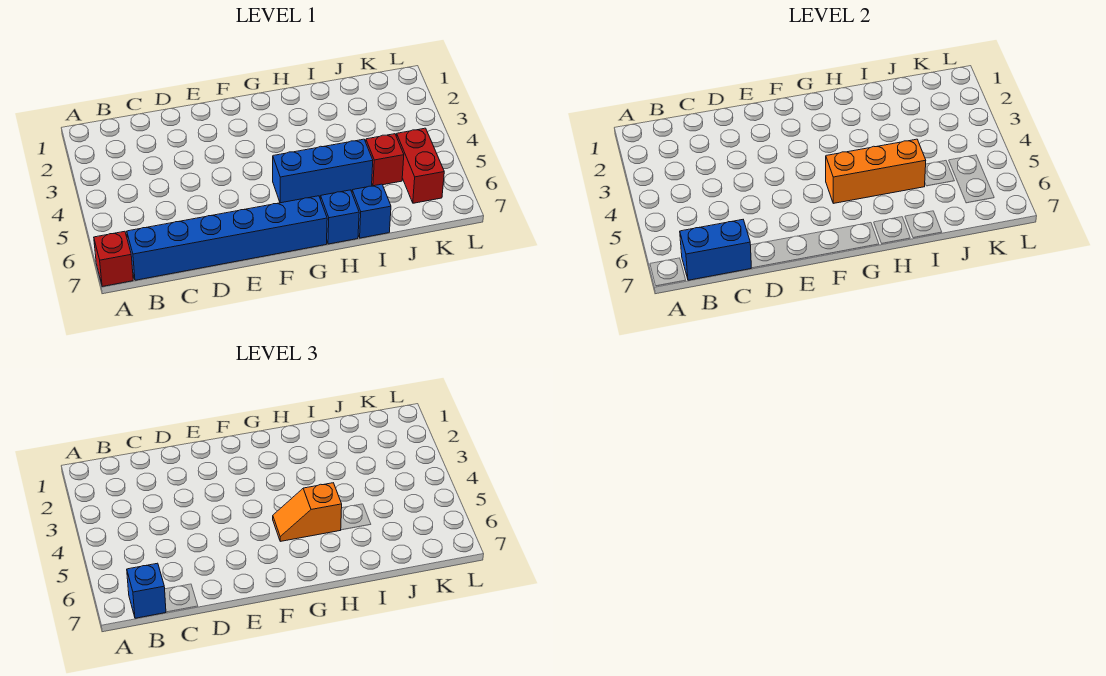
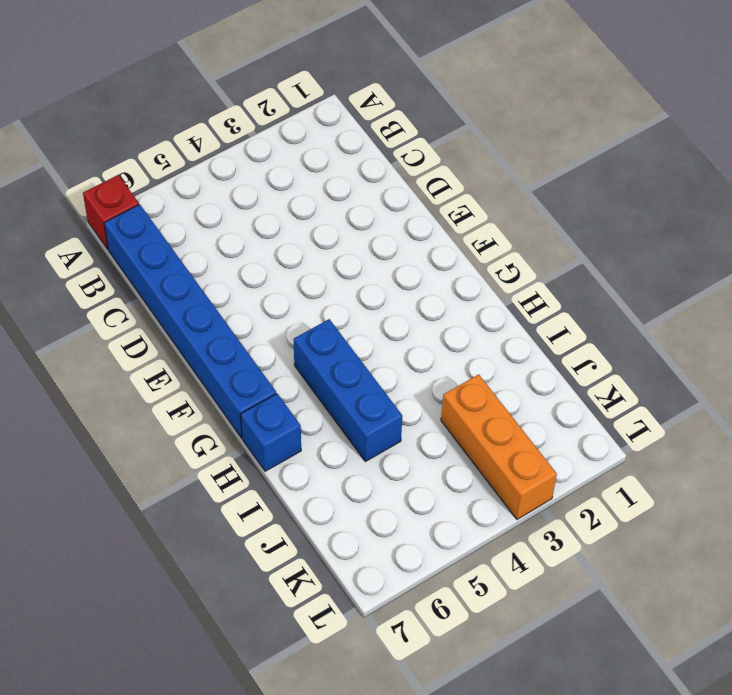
orange 1x3 brick [441,374,557,519] -> orange 1x3 brick moved to [826,139,926,203]
none -> blue 1x1 brick [352,184,391,238]
none -> red 1x1 brick [366,134,404,186]

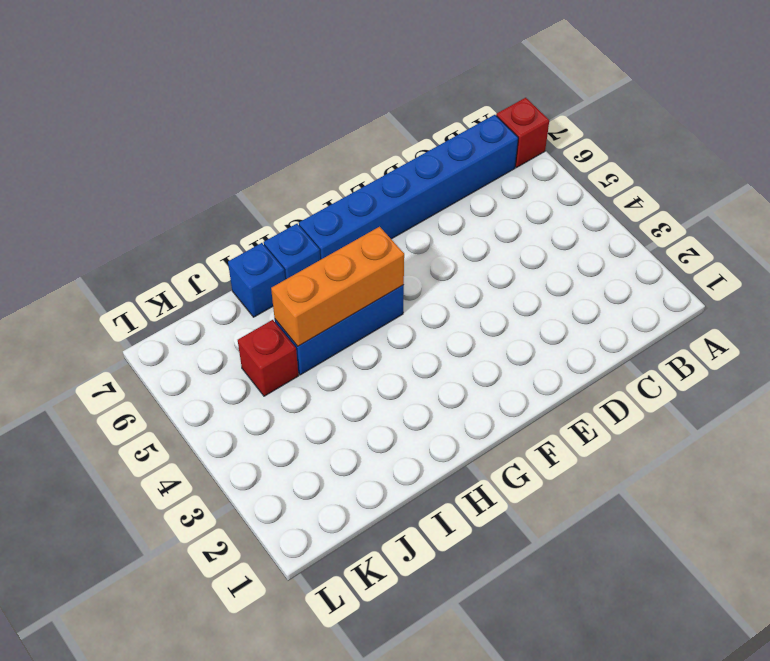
none -> red 1x2 brick [396,128,444,203]
none -> blue 1x2 brick [680,220,751,280]

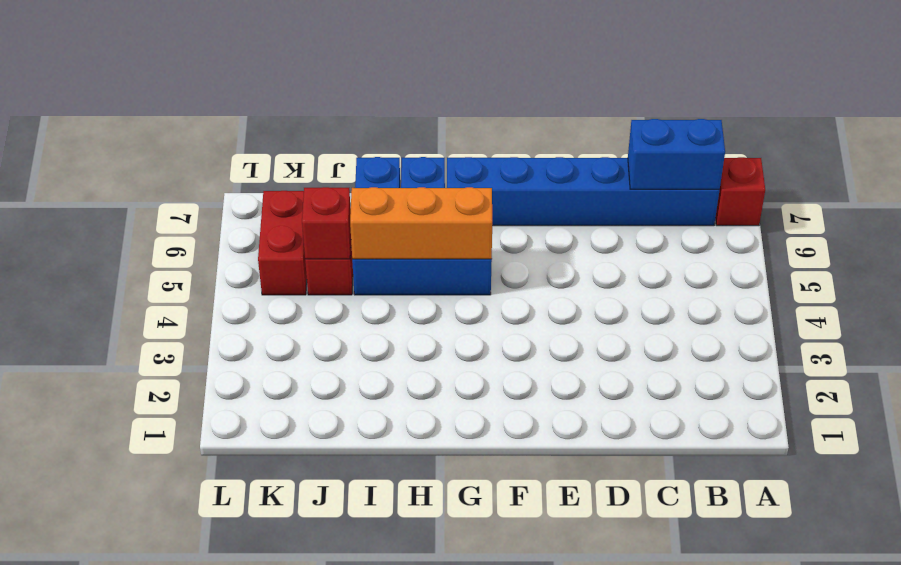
red 1x1 brick [302,187,351,259] -> none
none -> blue 1x1 brick [127,563,166,618]
none -> orange 1x2 slope [273,483,342,541]

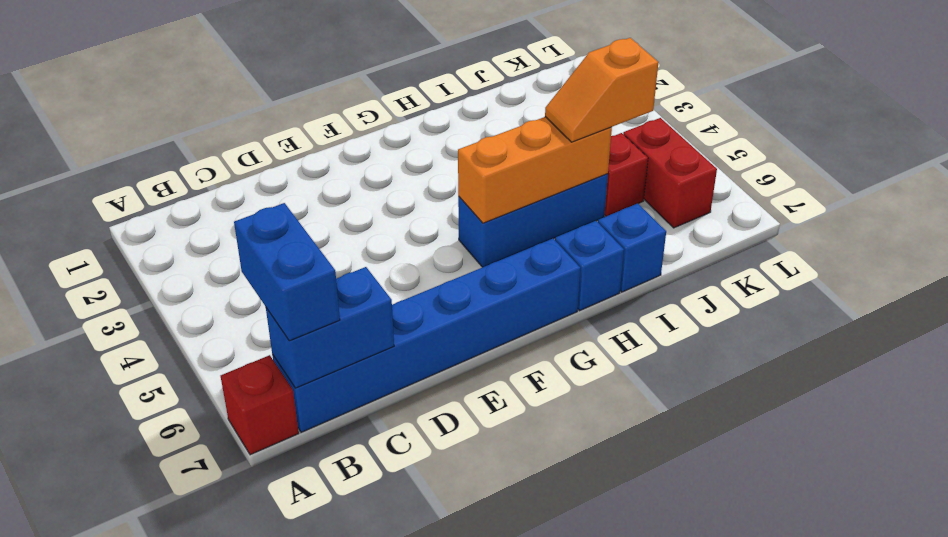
blue 1x2 brick [234,203,340,341] -> blue 1x1 brick [127,563,166,618]
orange 1x2 slope [545,38,658,142] -> orange 1x2 slope moved to [273,483,342,541]

